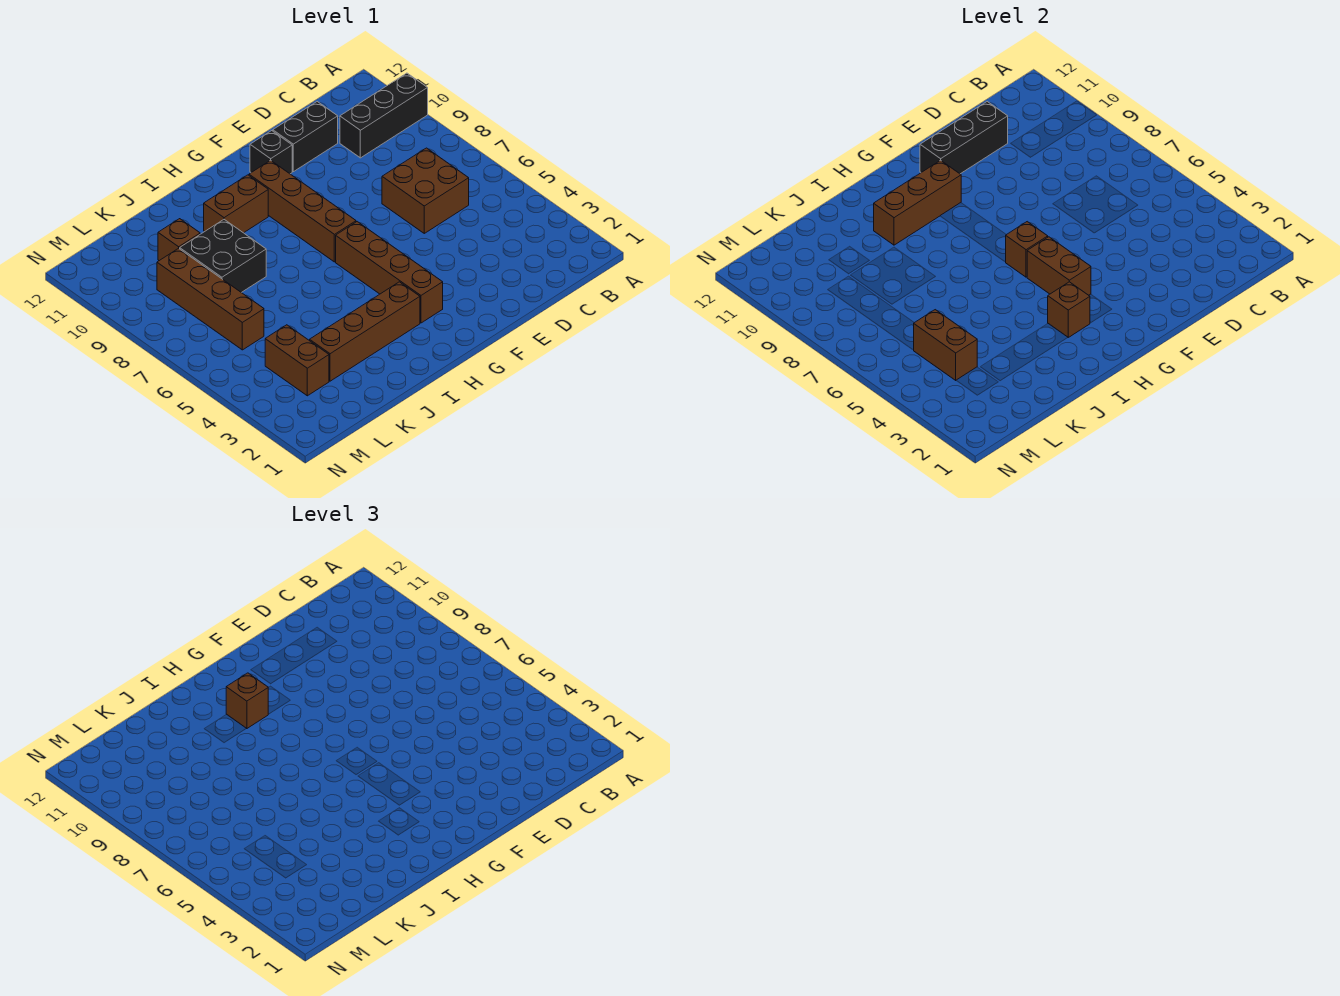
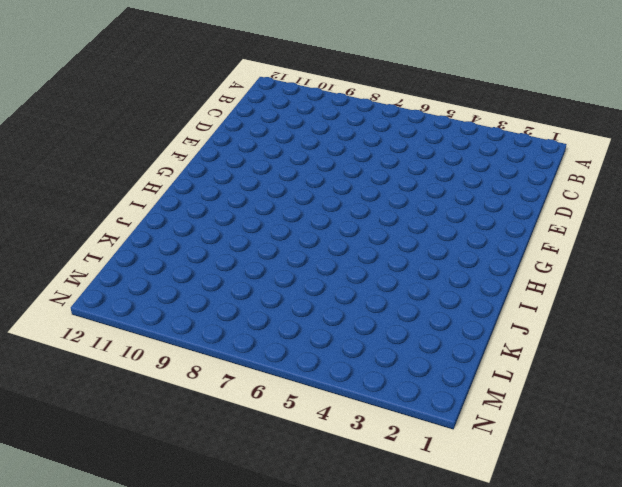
none -> black 1x3 brick [340,73,428,158]
none -> brown 2x2 brick [382,148,469,233]
none -> black 1x2 brick [273,102,338,172]

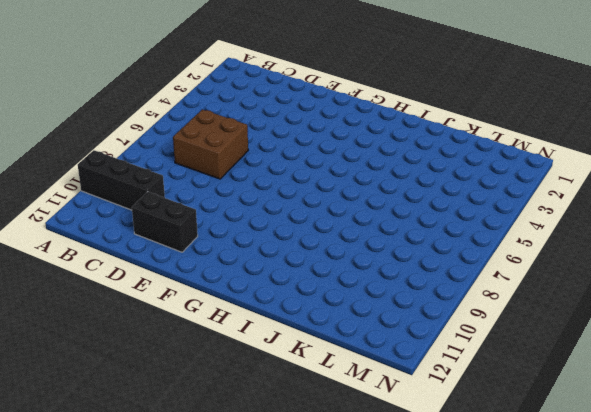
none -> black 1x1 brick [250,131,292,174]
none -> brown 1x4 brick [336,222,443,323]
none -> brown 1x4 brick [249,160,356,262]

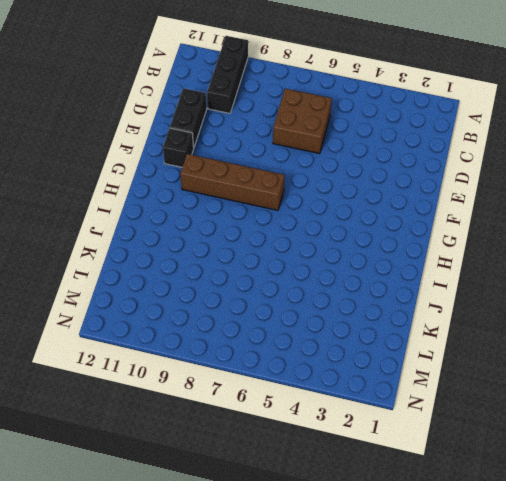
none -> brown 1x4 brick [336,222,443,323]
none -> brown 1x4 brick [310,282,420,381]
none -> brown 1x2 brick [204,175,268,233]

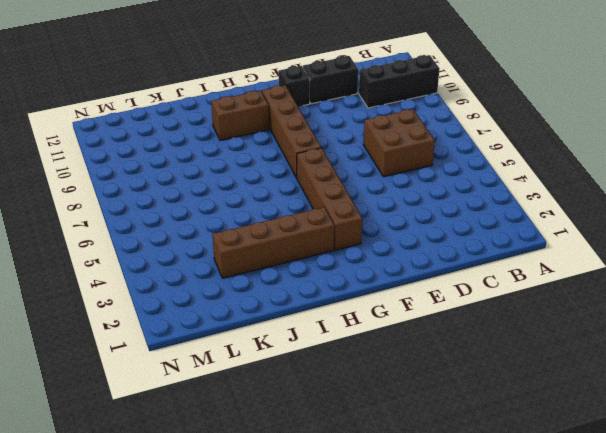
none -> black 2x2 brick [180,220,266,293]
none -> brown 1x1 brick [158,219,200,261]
none -> brown 1x2 brick [265,325,329,396]

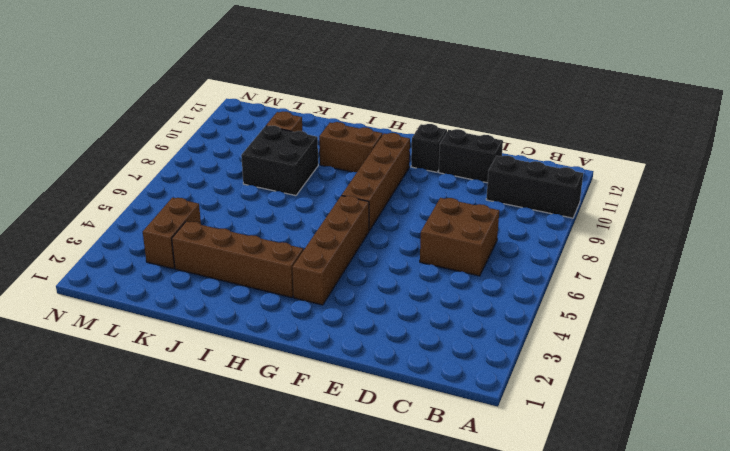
none -> brown 1x4 brick [157,248,264,350]
none -> black 1x3 brick [920,102,1008,174]
none -> brown 1x2 brick [1027,237,1091,295]

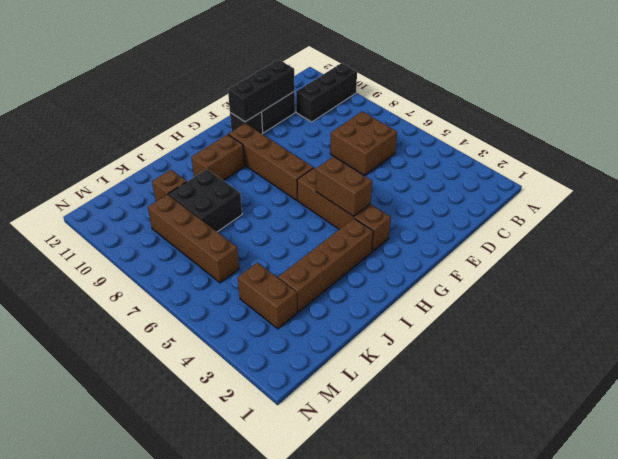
none -> brown 1x1 brick [1006,222,1048,277]
none -> brown 1x3 brick [874,160,961,245]
none -> brown 1x1 brick [1048,282,1090,337]

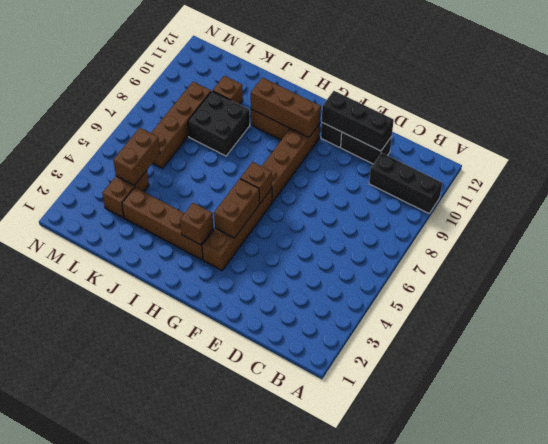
none -> brown 2x2 brick [382,148,469,233]
none -> brown 1x1 brick [226,673,268,729]

